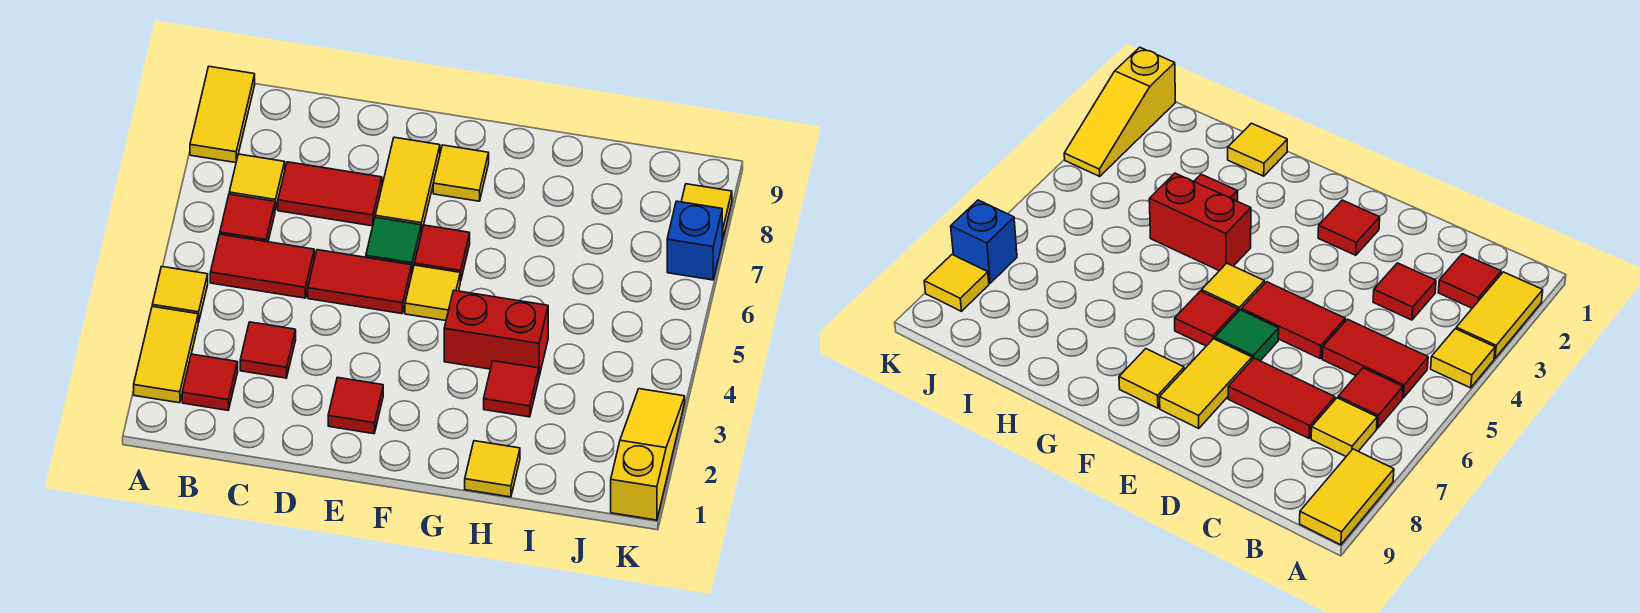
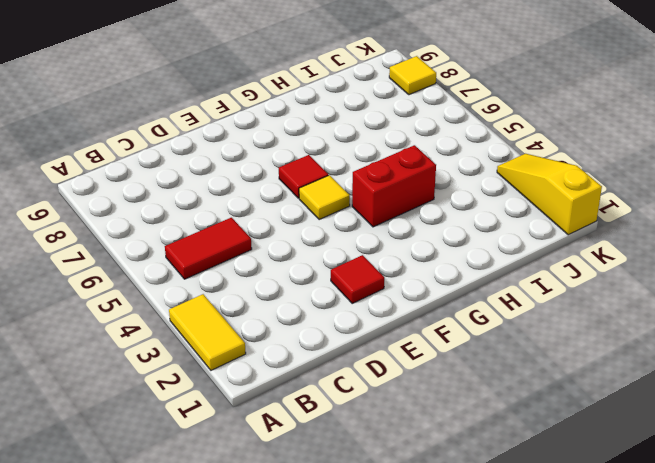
none -> yellow 1x1 tile [152,267,208,322]
none -> yellow 1x2 tile [190,66,255,163]
none -> red 1x1 tile [182,354,238,410]

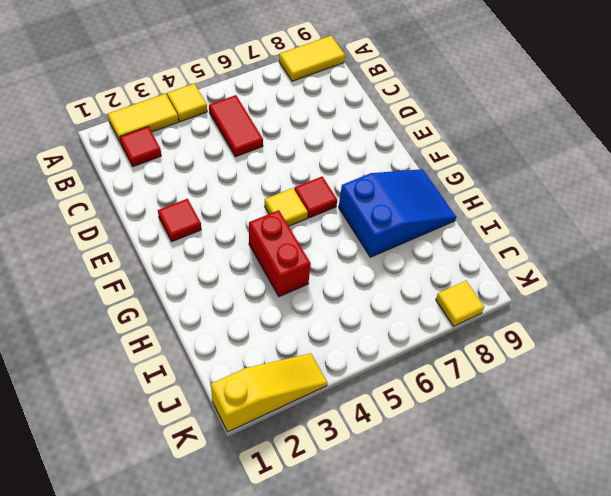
blue 2x3 slope [339,169,456,257] -> none
none -> red 1x1 tile [220,194,275,242]
none -> yellow 1x1 tile [229,154,285,210]
none -> red 1x1 tile [240,322,296,378]

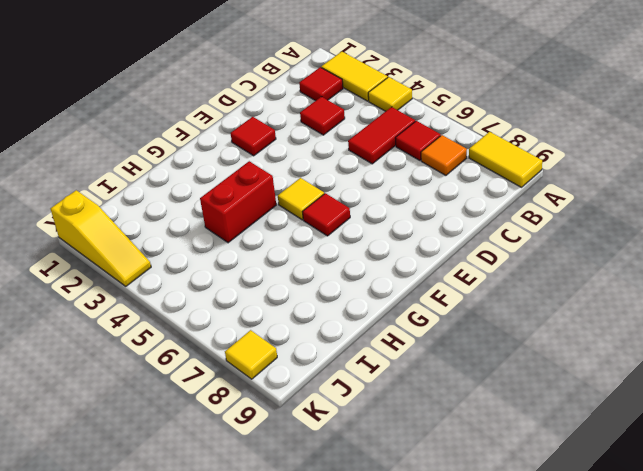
orange 1x1 tile [421,135,467,175] -> yellow 1x1 tile [229,154,285,210]
none -> red 1x2 tile [278,162,382,226]
none -> red 1x2 tile [308,250,412,314]
none -> green 1x1 tile [366,217,421,272]

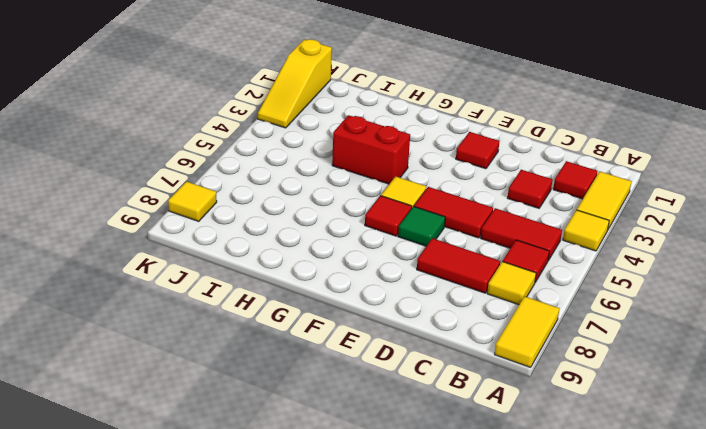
none -> yellow 1x2 tile [375,137,440,233]
none -> yellow 1x1 tile [433,145,489,201]
none -> yellow 1x1 tile [465,441,520,497]

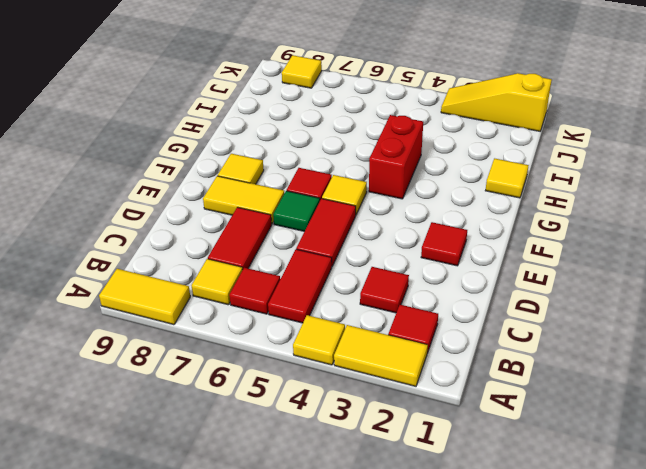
none -> red 1x1 tile [484,361,539,417]
none -> blue 1x1 brick [667,201,722,280]

